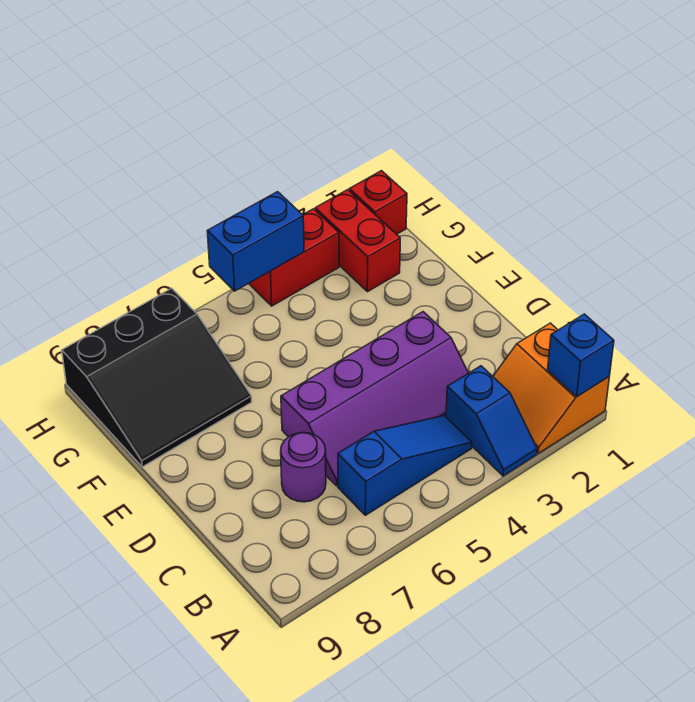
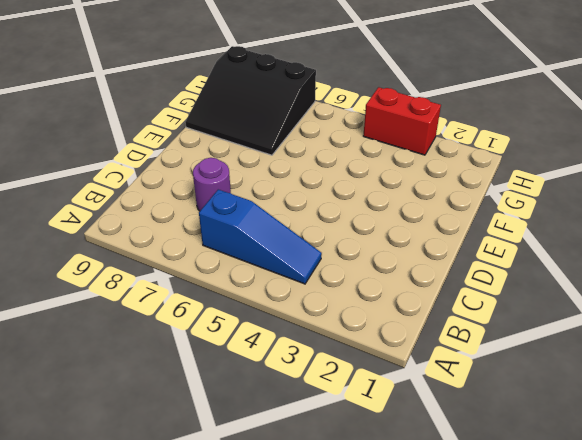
none -> orange 2x2 slope [493,323,609,453]
none -> blue 1x2 slope [446,366,537,476]

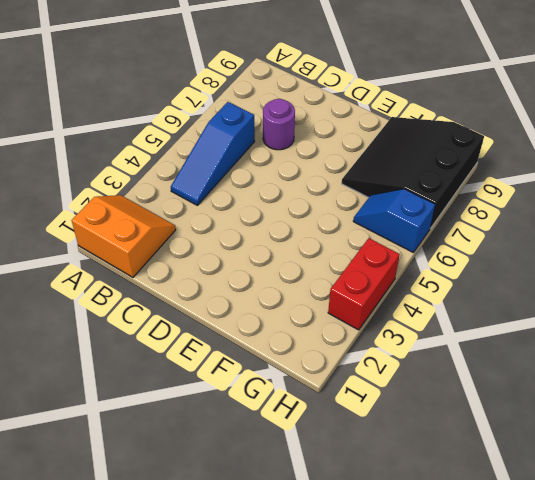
blue 1x2 slope [353,189,435,253] -> blue 1x2 slope moved to [446,366,537,476]
none -> purple 2x4 slope [281,312,468,486]
none -> red 1x2 brick [315,190,400,292]

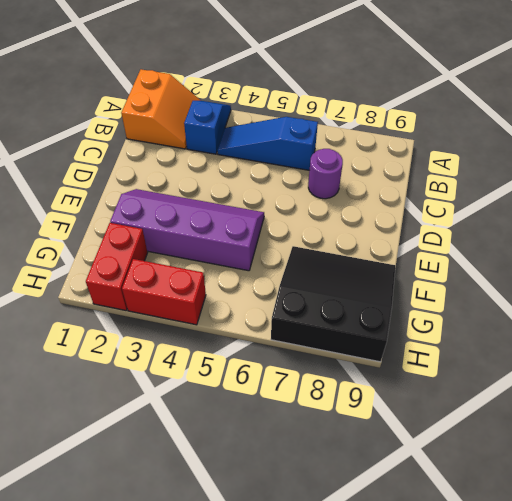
purple 2x4 slope [110,189,264,271] -> purple 2x4 slope moved to [281,312,468,486]
none -> red 1x1 brick [349,171,407,234]
none -> blue 1x1 brick [548,314,614,397]

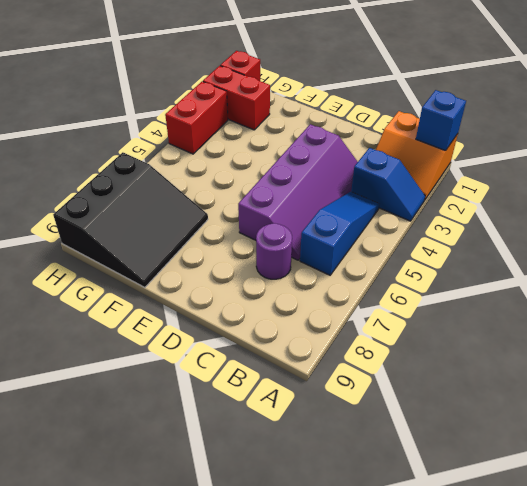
none -> blue 1x2 brick [207,192,304,291]

